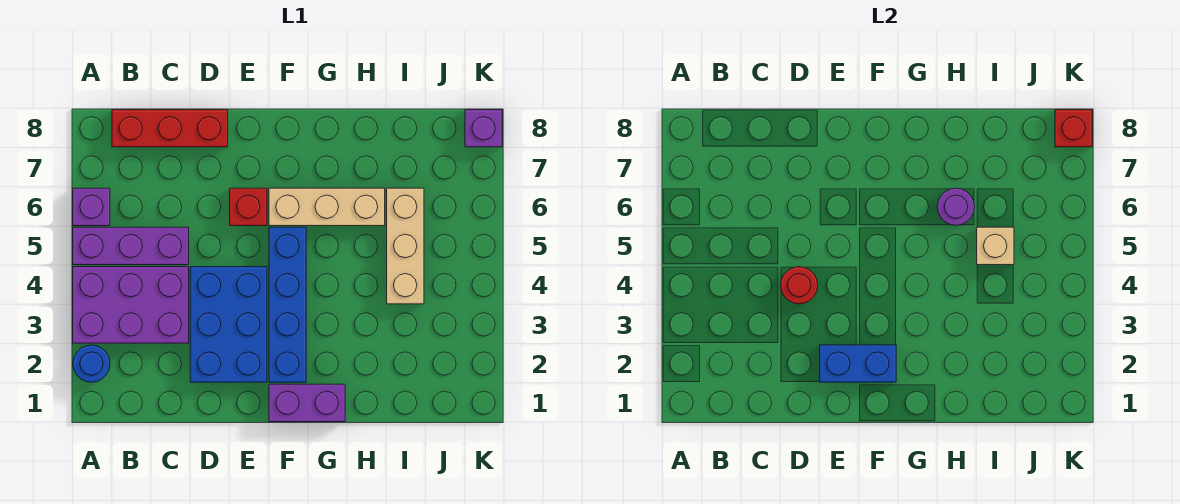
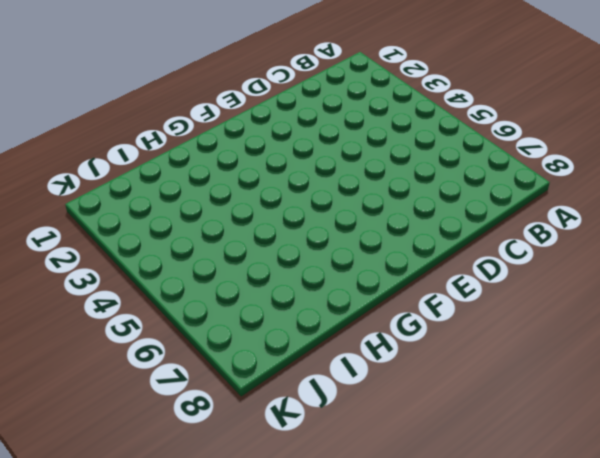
none -> blue 1x1 round brick [73,345,110,382]
none -> purple 2x3 brick [73,267,189,343]
none -> purple 1x3 brick [73,227,189,265]

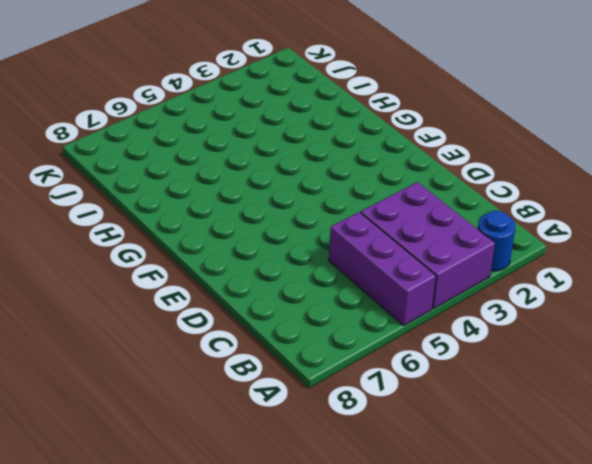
none -> purple 1x1 brick [73,188,110,226]
none -> red 1x3 brick [112,110,228,147]
none -> blue 2x3 brick [190,267,267,382]

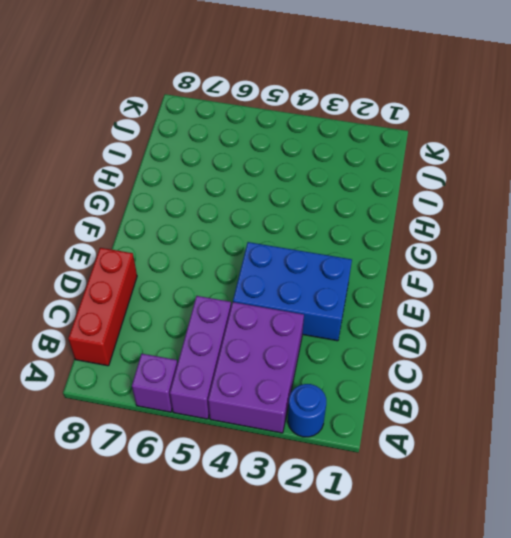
none -> red 1x1 brick [230,188,267,226]
none -> purple 1x2 brick [269,384,345,422]
none -> blue 1x4 brick [269,227,306,382]

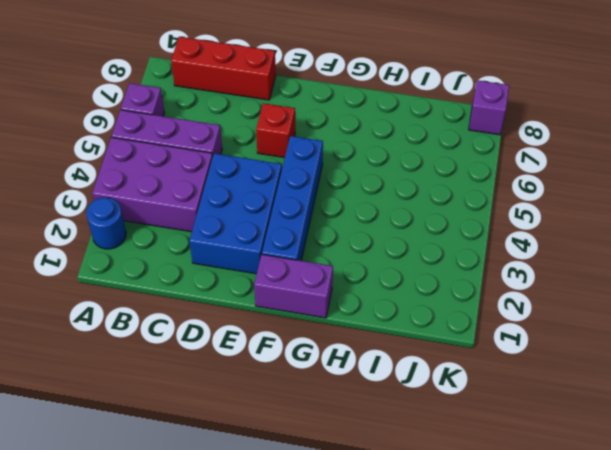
none -> tan 1x3 brick [269,188,385,226]
none -> tan 1x3 brick [387,188,424,304]
none -> red 1x1 round brick [781,267,818,304]

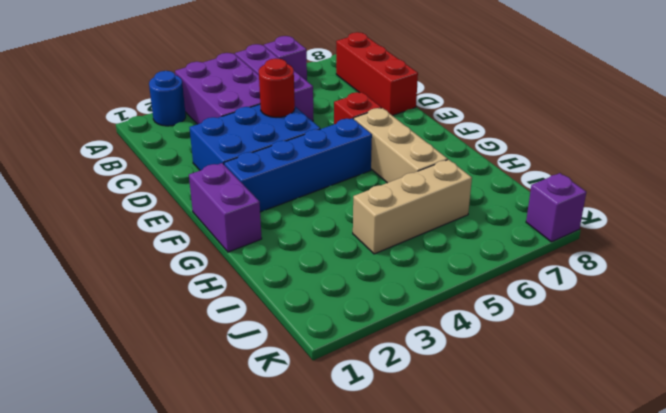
none -> blue 1x2 brick [820,345,896,382]
none -> purple 1x1 round brick [937,188,975,225]
none -> tan 1x1 brick [977,227,1014,265]

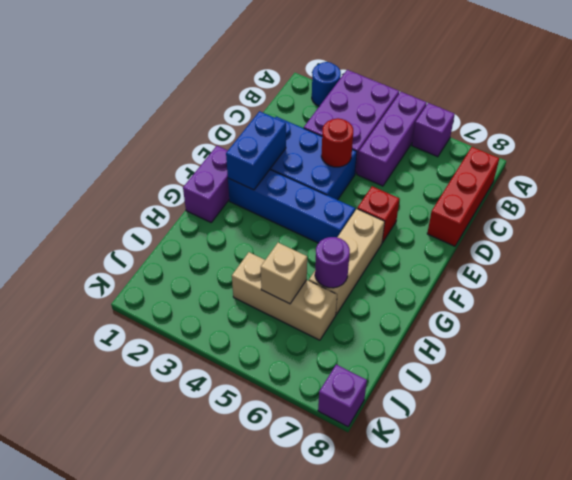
none -> red 1x1 brick [1055,110,1092,147]

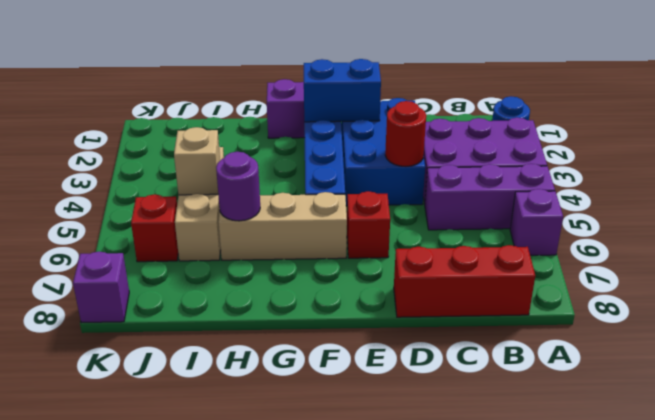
red 1x1 brick [131,194,178,262] -> red 1x1 brick moved to [1055,110,1092,147]

